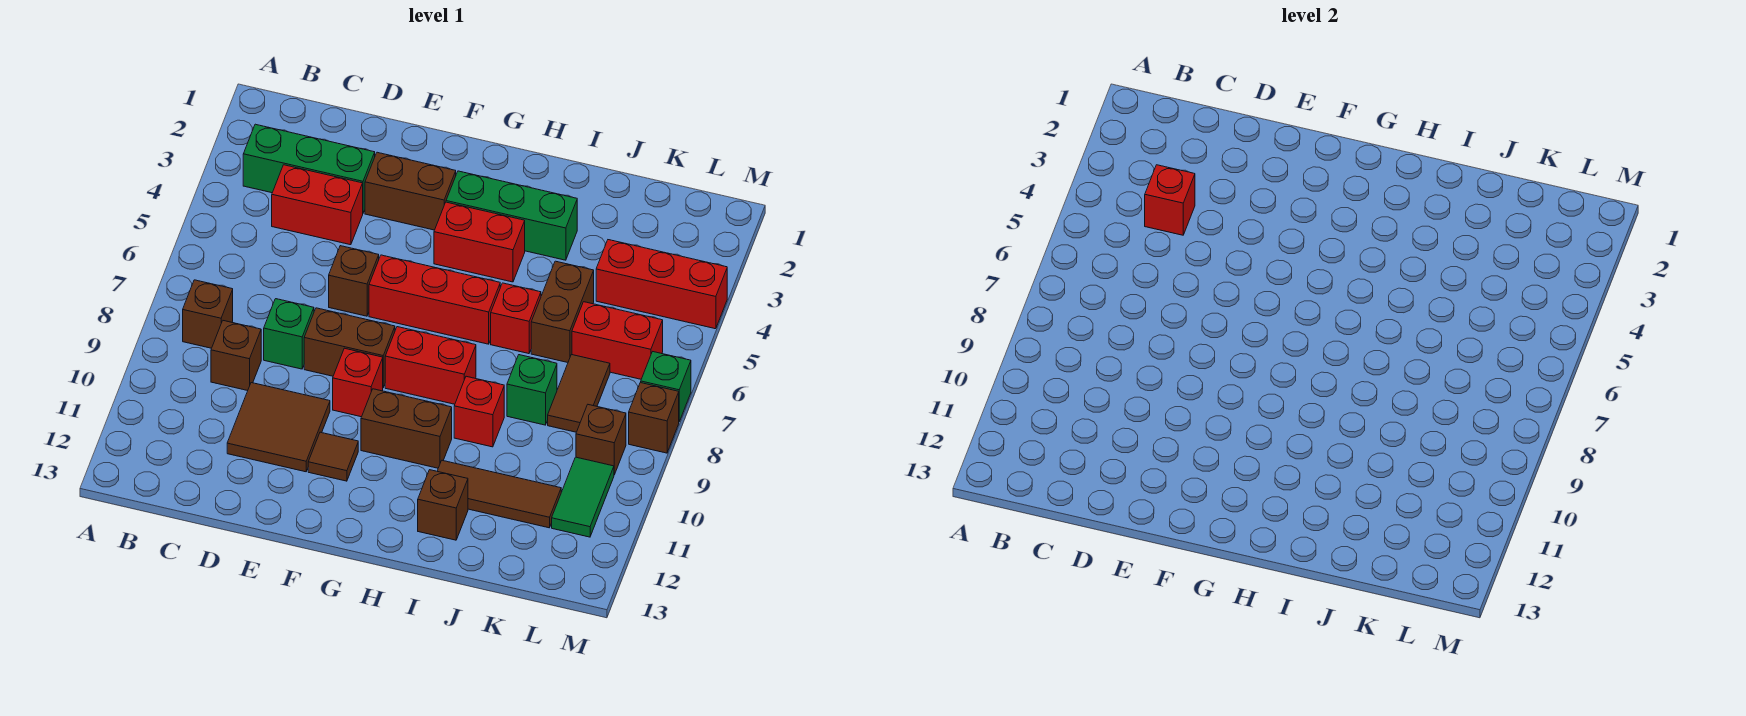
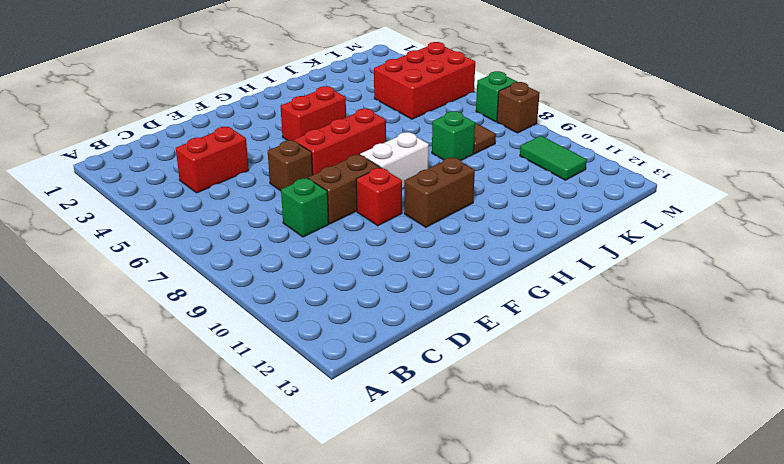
white 1x2 brick [360,132,429,189] -> red 1x2 brick [385,327,476,404]
red 2x3 brick [374,42,475,119] -> red 1x3 brick [596,240,727,329]
none -> green 1x3 brick [243,124,375,213]
none -> brown 1x1 brick [183,280,233,348]
none -> brown 1x1 brick [211,321,261,391]
none -> brown 2x2 tile [227,383,330,472]

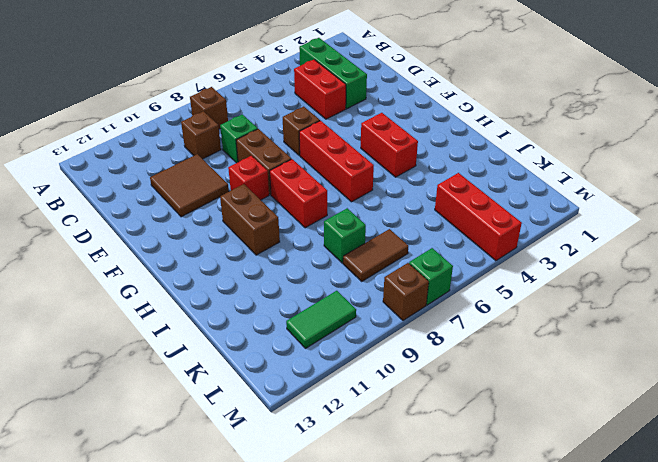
none -> brown 1x2 brick [365,152,456,230]
none -> brown 1x1 tile [308,432,358,481]
none -> green 1x3 brick [446,171,577,260]
none -> red 1x1 brick [491,283,541,354]

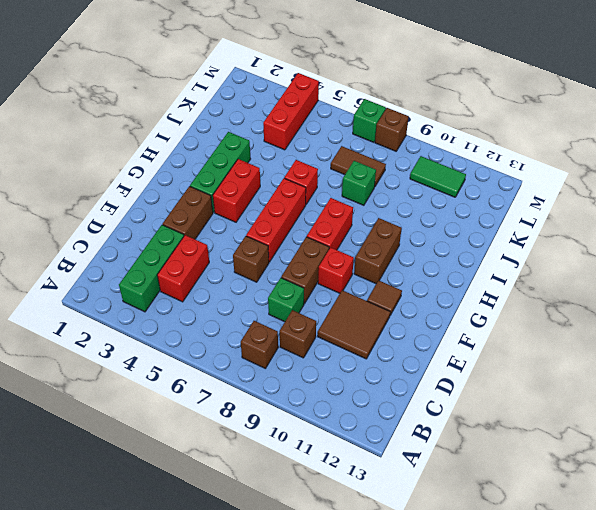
none -> red 1x1 brick [454,376,504,447]
none -> brown 1x3 tile [437,460,561,528]
none -> brown 1x1 brick [418,470,468,540]
none -> brown 1x2 brick [531,261,594,362]

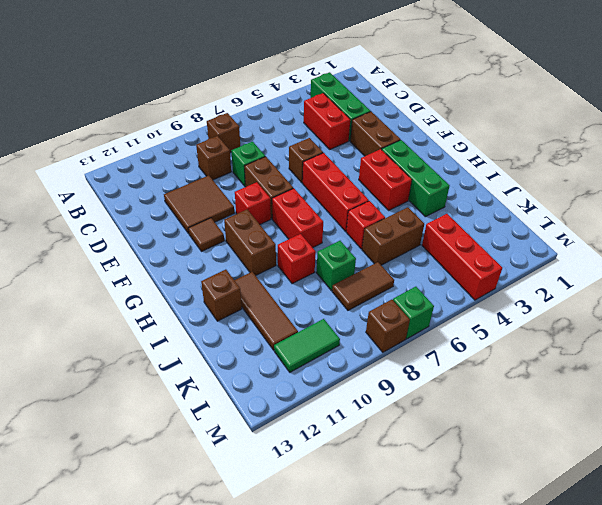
none -> red 1x2 brick [572,302,663,379]
none -> brown 1x1 brick [576,405,626,475]
none -> red 1x1 brick [1145,165,1195,235]

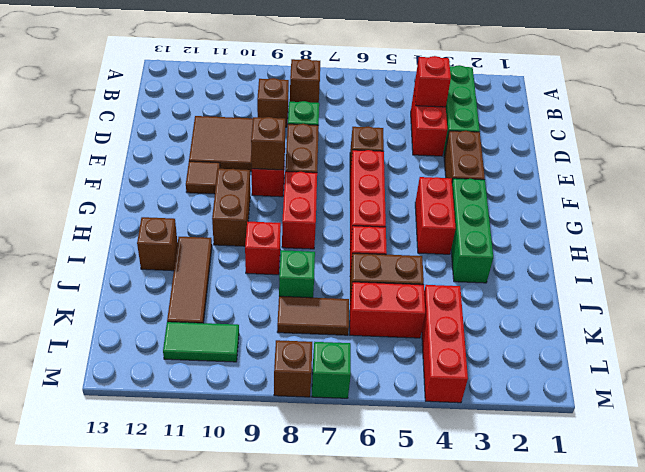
brown 1x1 brick [251,117,285,170] -> brown 1x1 brick moved to [576,405,626,475]
red 1x2 brick [350,282,425,338] -> red 1x2 brick turned to [572,302,663,379]

